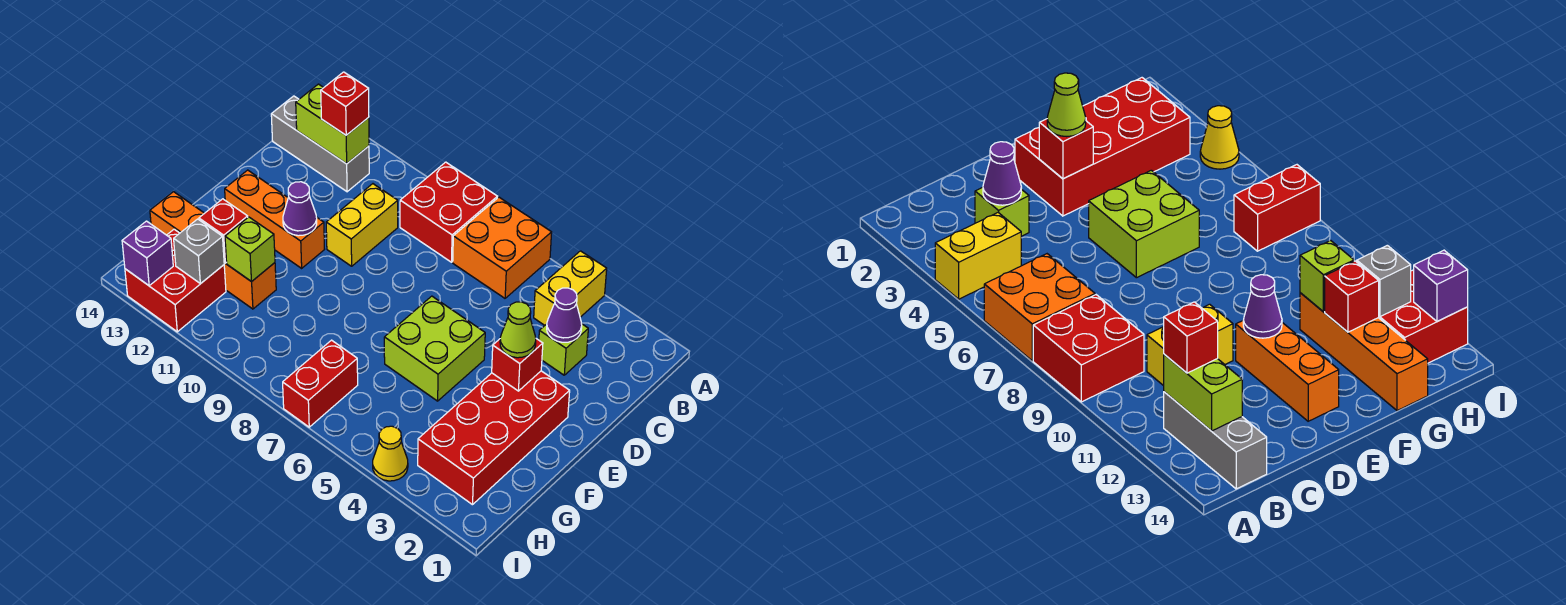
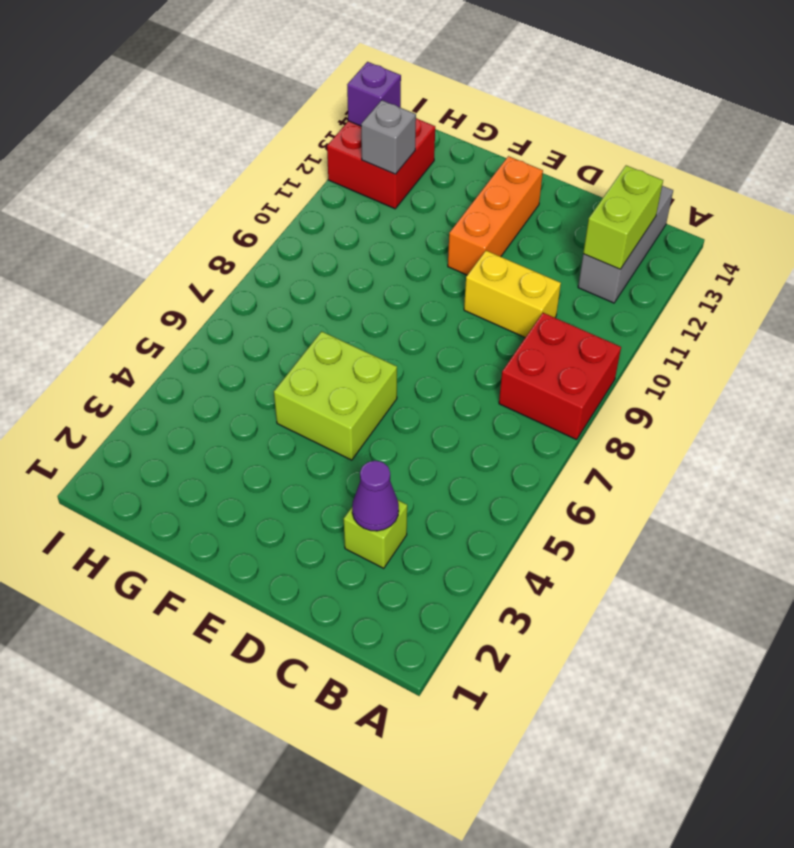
none -> yellow 1x2 brick [534,251,607,325]
none -> orange 2x2 brick [453,197,552,298]
none -> red 2x4 brick [418,371,570,505]

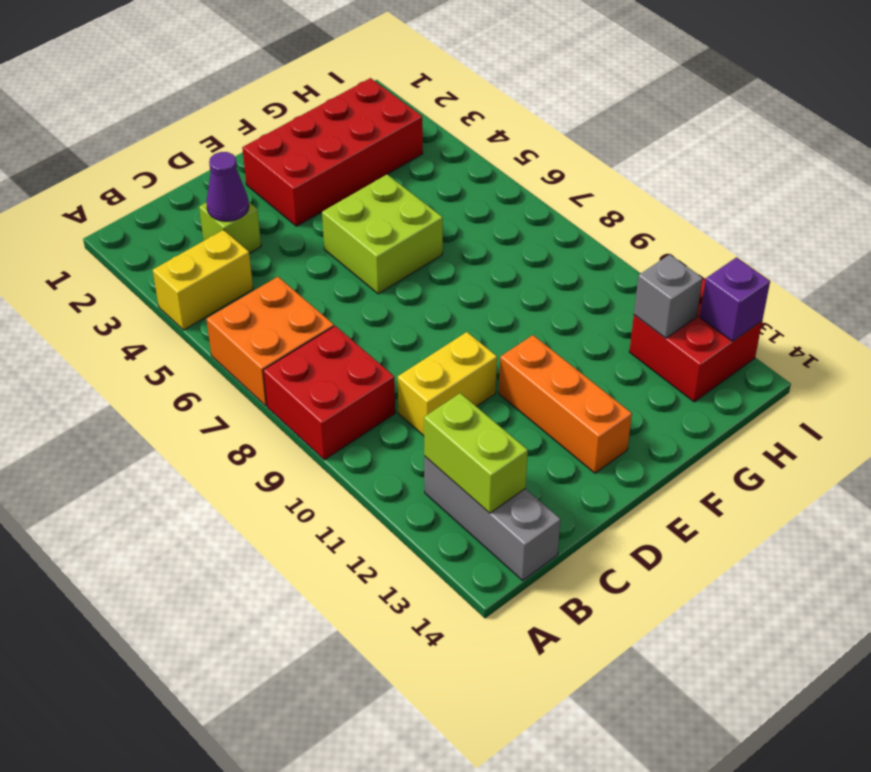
none -> orange 1x4 brick [150,192,276,309]
none -> red 1x2 brick [283,340,358,427]
none -> yellow 1x1 cone [373,426,408,481]

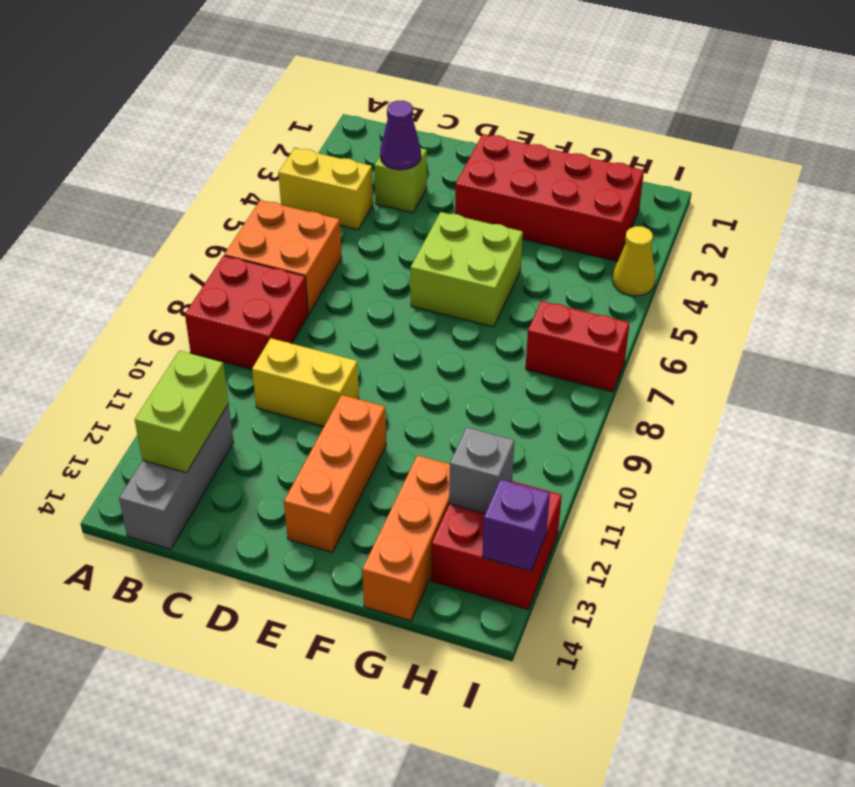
orange 1x3 brick [362,455,450,621] -> orange 1x4 brick [150,192,276,309]
none -> red 1x1 brick [492,339,543,391]
none -> purple 1x1 cone [283,182,317,236]
none -> lime 1x1 brick [225,217,275,282]

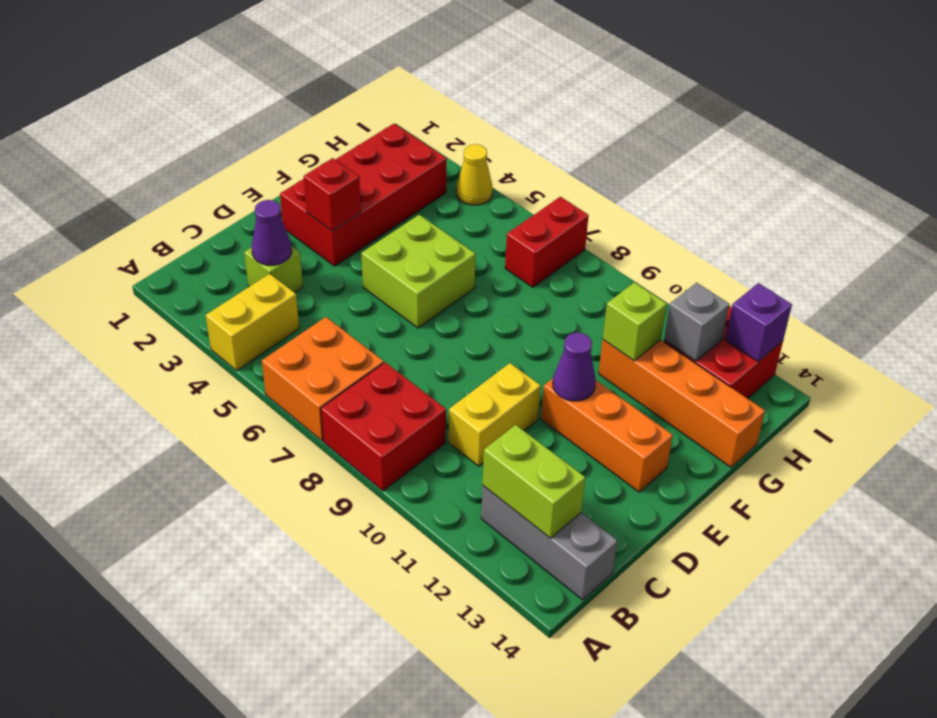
none -> red 1x1 brick [199,199,248,263]
none -> red 1x1 brick [321,72,369,135]
none -> lime 1x1 cone [500,302,536,358]

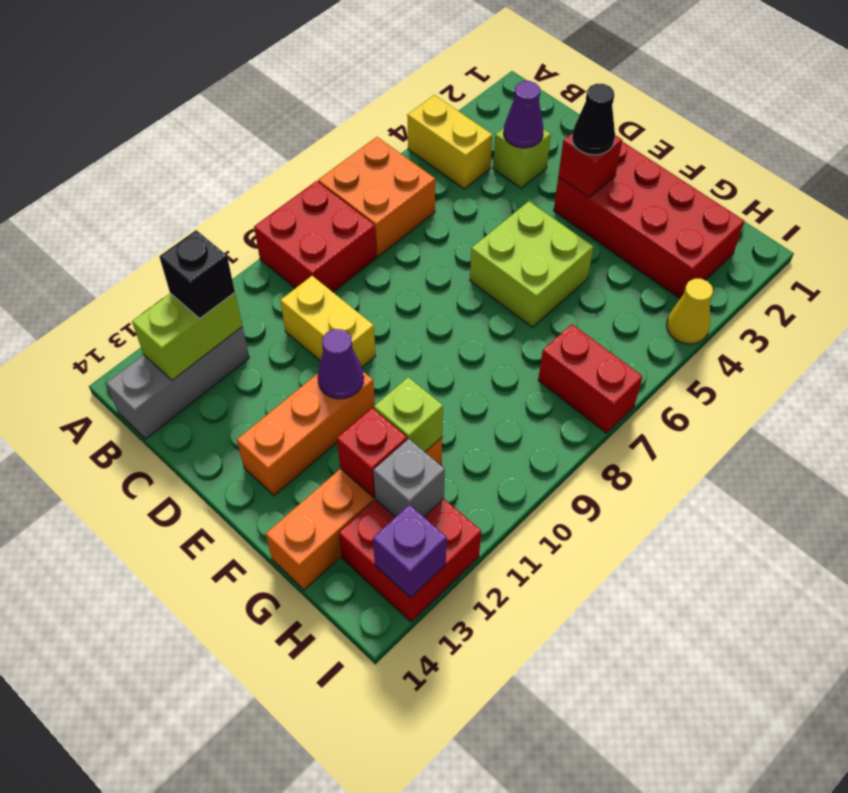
black 1x1 brick [159,230,235,318] -> red 1x1 brick [321,72,369,135]
black 1x1 cone [572,84,615,155] -> lime 1x1 cone [500,302,536,358]

